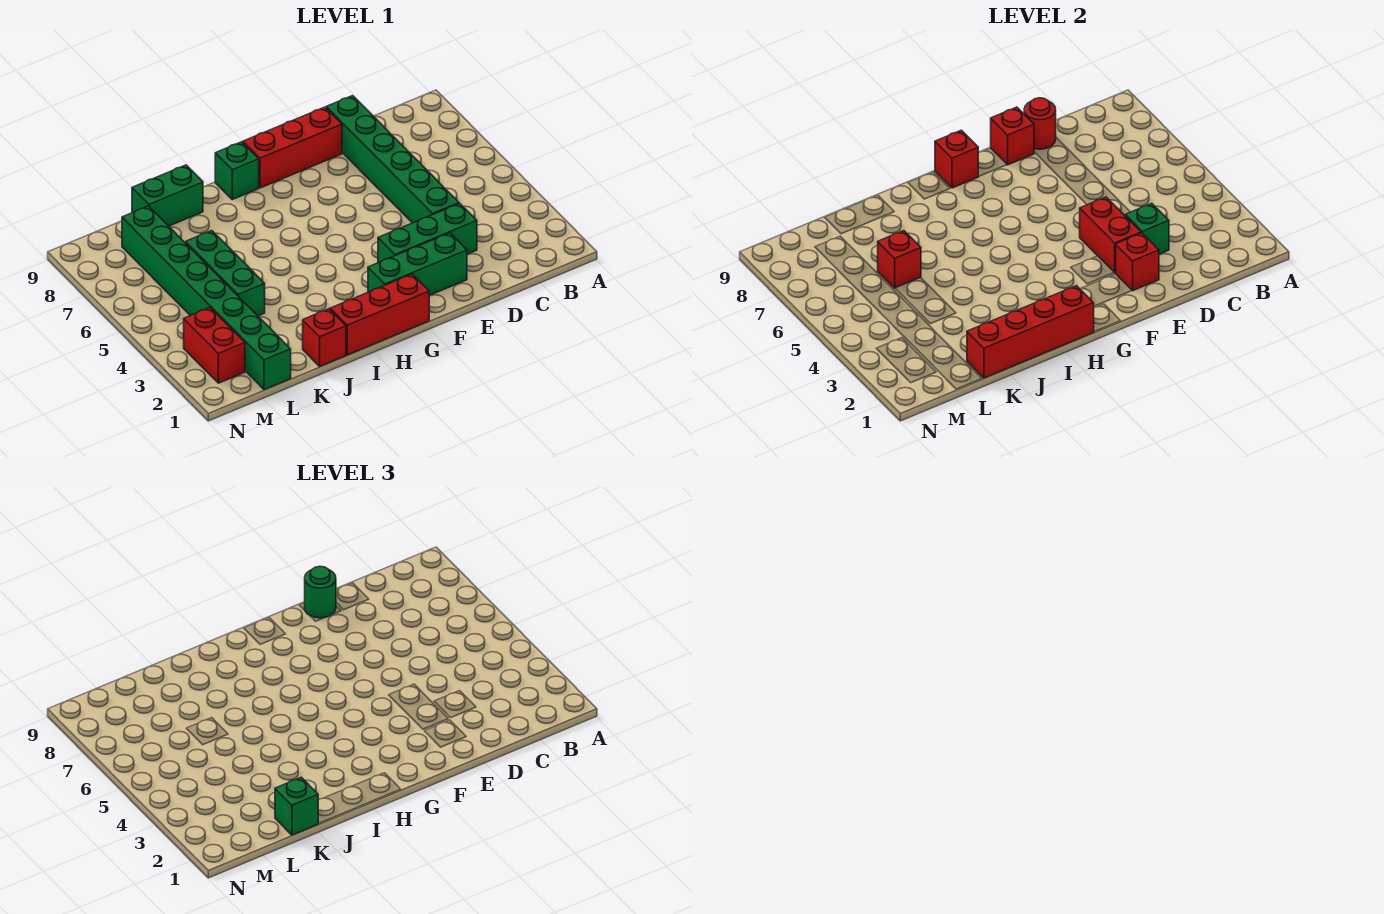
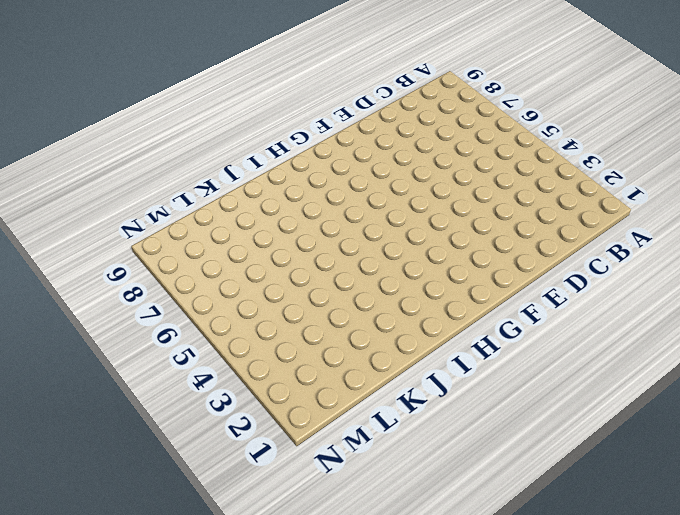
none -> green 1x3 brick [378,203,477,263]
none -> green 1x6 brick [326,96,459,223]
none -> green 1x3 brick [368,233,467,295]

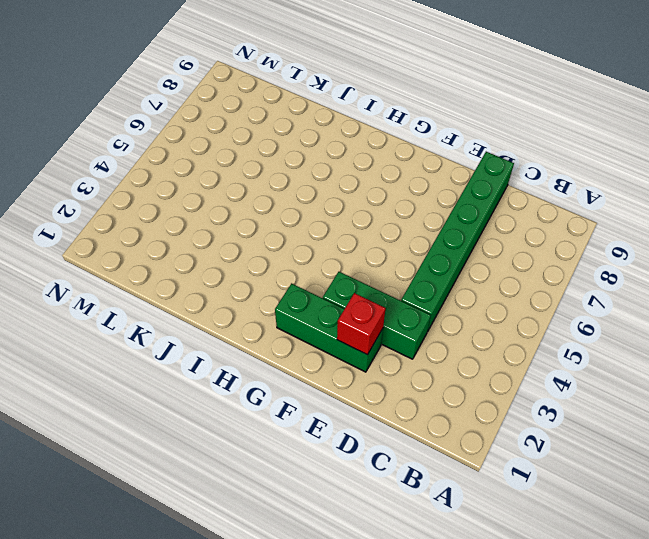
none -> red 1x3 brick [243,107,342,188]
none -> red 1x3 brick [330,274,429,355]
none -> green 1x1 brick [215,142,259,200]

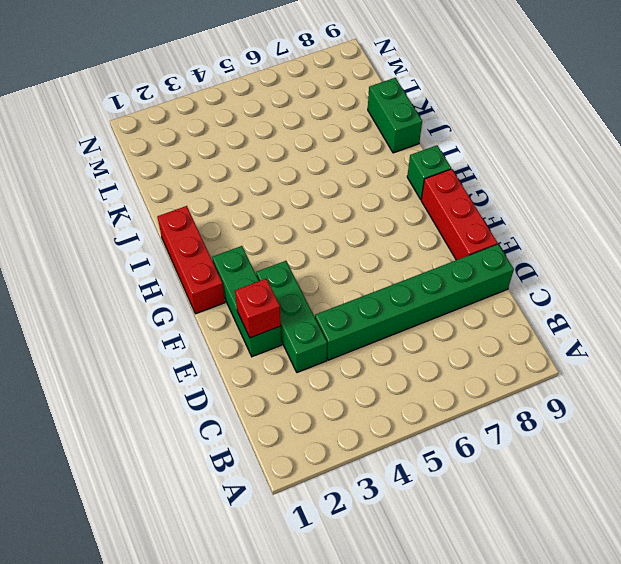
none -> red 1x1 brick [303,309,346,366]
none -> green 1x3 brick [186,231,265,316]
none -> green 1x8 brick [122,206,291,390]

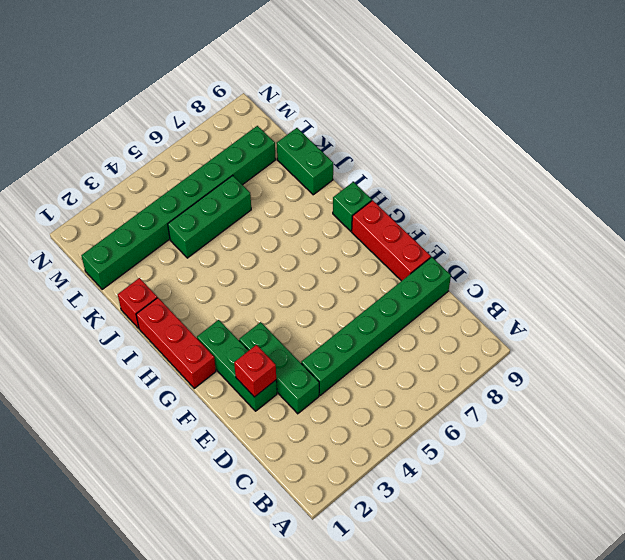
none -> red 1x2 brick [184,308,245,383]
none -> green 1x1 brick [1125,203,1169,254]
none -> red 1x1 round brick [1024,98,1056,149]

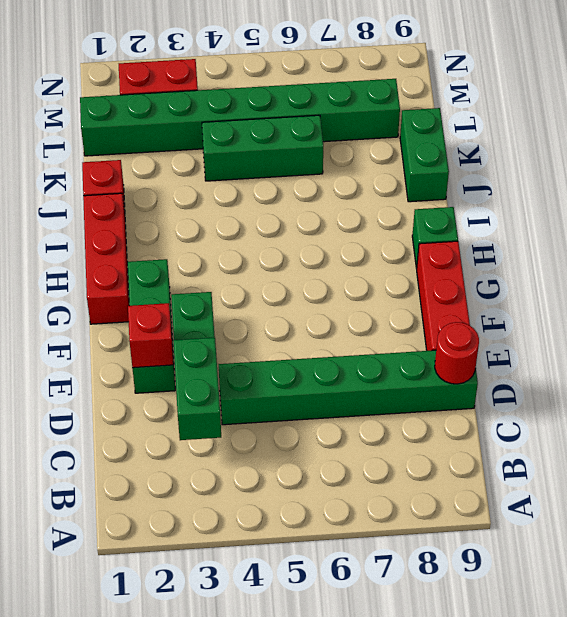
green 1x2 brick [173,338,221,440] -> green 1x1 brick [1125,203,1169,254]
none -> red 1x2 brick [1080,197,1141,273]
none -> red 1x1 brick [991,107,1034,165]
none -> red 1x1 brick [935,130,979,188]

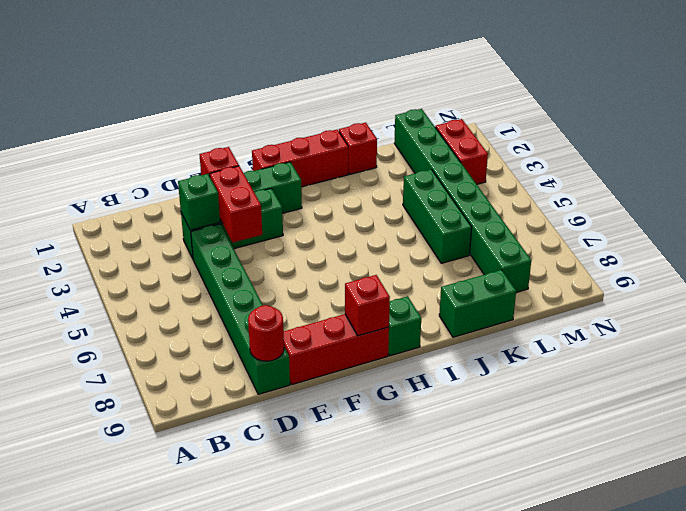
none -> red 1x1 brick [991,107,1034,165]
none -> red 1x4 brick [967,286,1094,378]
none -> red 1x1 brick [878,231,921,288]

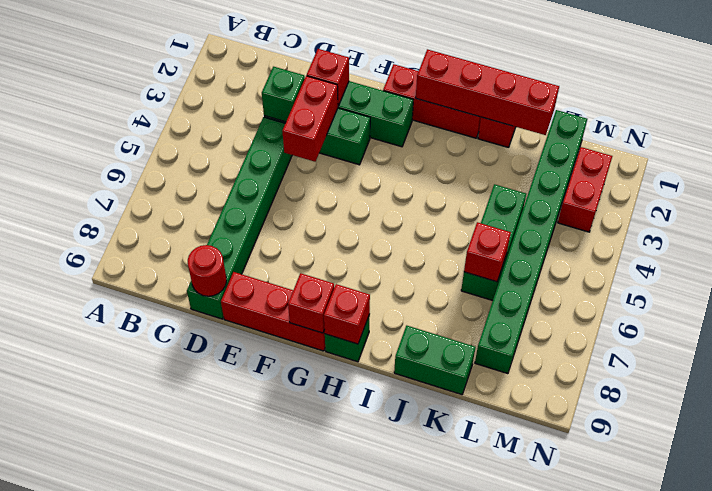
red 1x1 brick [324,284,370,344] -> red 1x1 brick moved to [991,107,1034,165]
none -> green 1x1 round brick [305,566,336,618]
none -> green 1x1 brick [275,777,319,835]

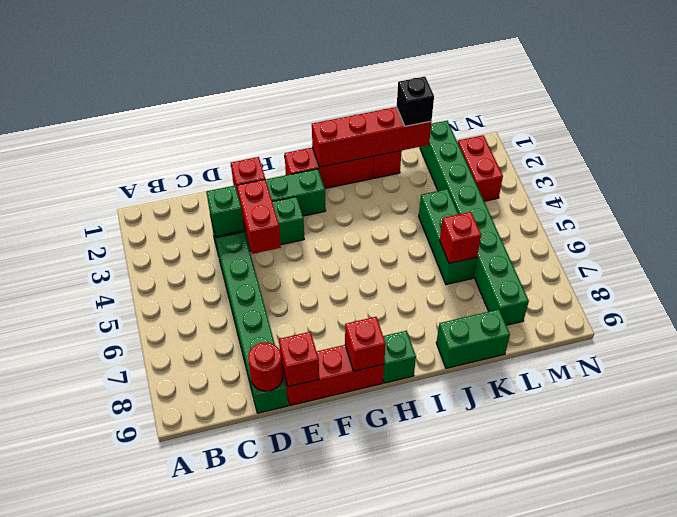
black 1x1 brick [397,77,434,126] -> green 1x1 brick [275,777,319,835]
none -> green 1x1 round brick [305,566,336,618]

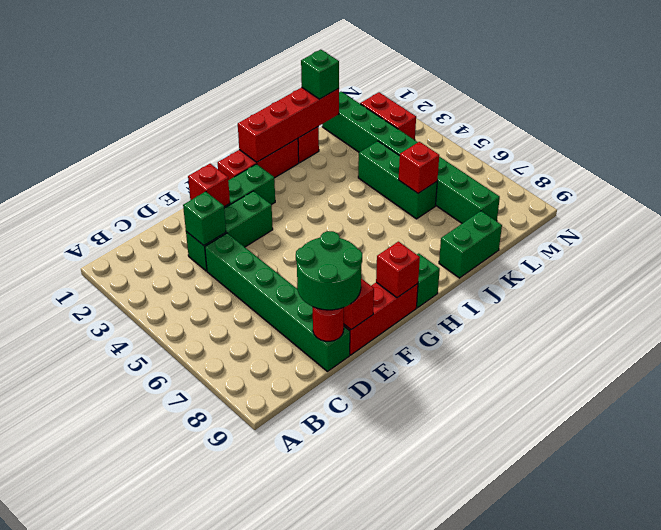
green 2x2 round brick [296,231,362,310] -> green 1x1 round brick [305,566,336,618]
none -> red 1x2 brick [1080,197,1141,273]

